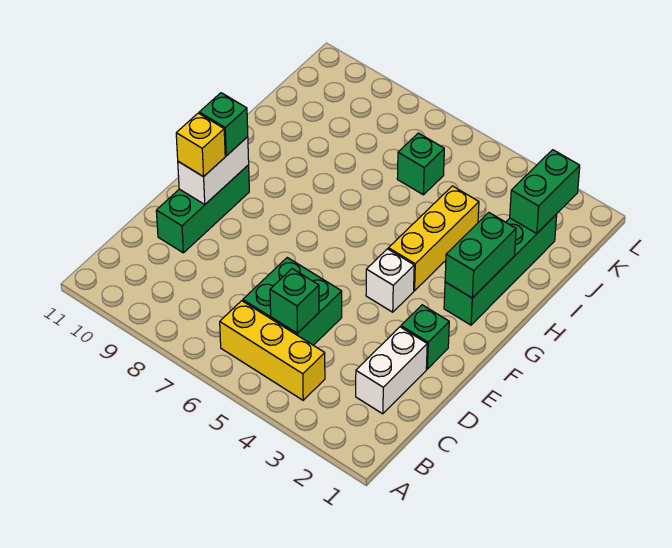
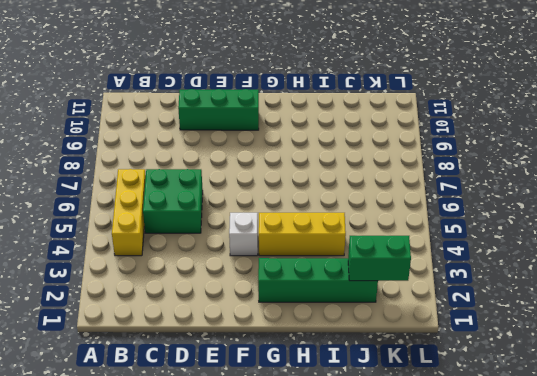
none -> white 1x2 brick [356,327,427,414]
none -> green 1x1 brick [401,305,449,369]
none -> green 1x1 brick [397,133,444,195]

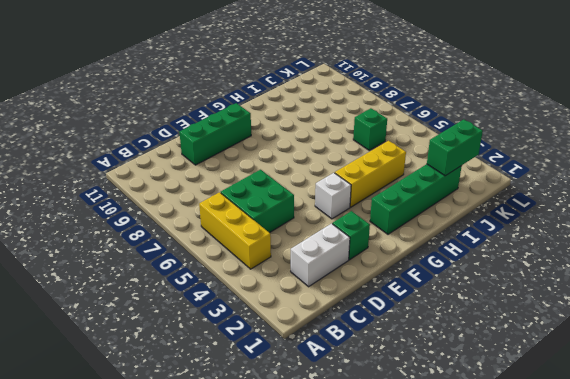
none -> green 1x1 brick [270,269,319,333]
none -> white 1x2 brick [178,137,249,204]
none -> green 1x2 brick [445,213,516,298]

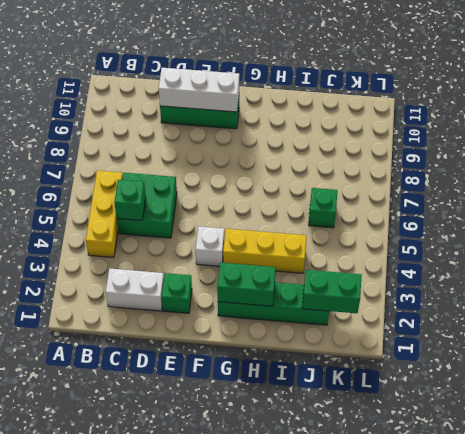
white 1x3 brick [159,68,240,112] -> white 1x2 brick [178,137,249,204]
none -> yellow 1x1 brick [176,113,225,177]
none -> green 1x1 brick [199,93,248,156]

